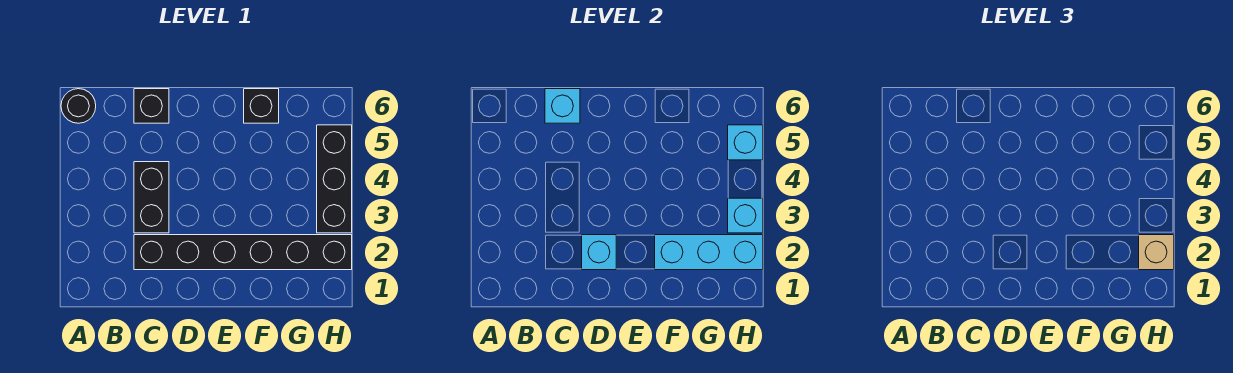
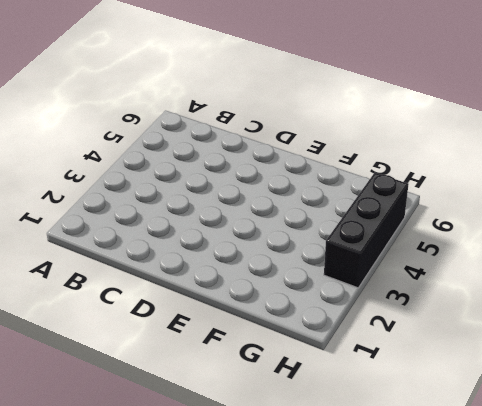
none -> black 1x1 round brick [61,89,96,123]
none -> black 1x6 brick [134,235,352,270]
none -> black 1x2 brick [134,162,169,233]

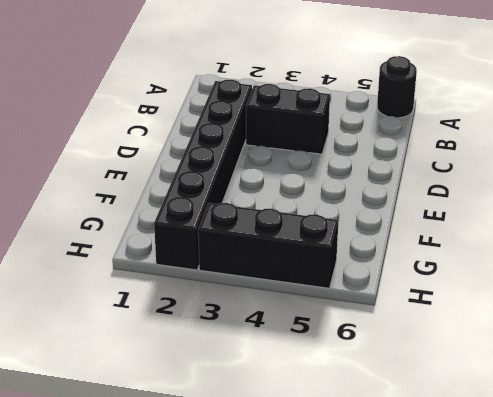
none -> black 1x1 brick [134,89,169,123]
none -> black 1x1 brick [244,89,279,123]
none -> cyan 1x1 brick [545,89,580,123]

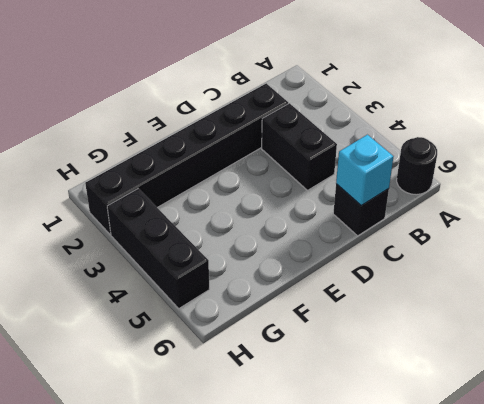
none -> black 1x1 brick [244,89,279,123]
none -> cyan 1x1 brick [582,235,616,270]
none -> cyan 1x3 brick [655,235,763,270]

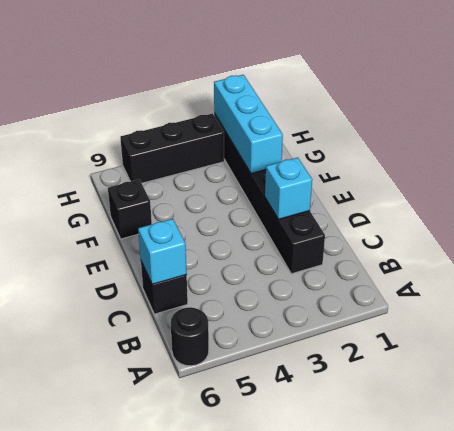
none -> black 1x2 brick [134,162,169,233]
none -> cyan 1x1 brick [728,198,763,233]
none -> cyan 1x1 brick [728,125,763,160]

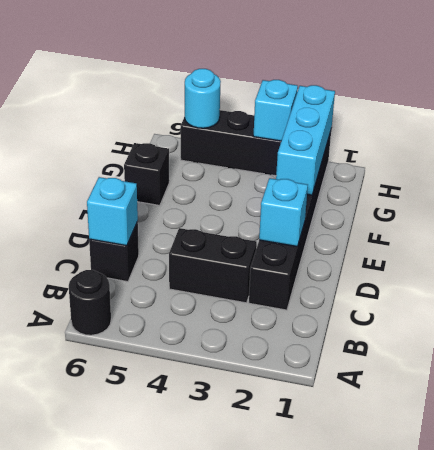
cyan 1x1 round brick [185,69,221,128] -> cyan 1x1 brick [728,125,763,160]
none -> tan 1x1 brick [1139,235,1174,270]

